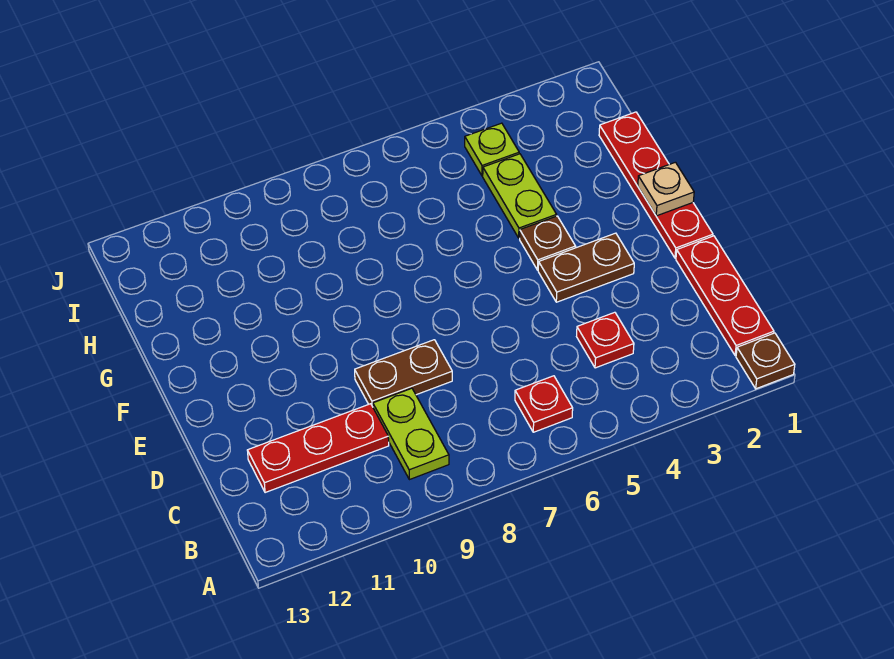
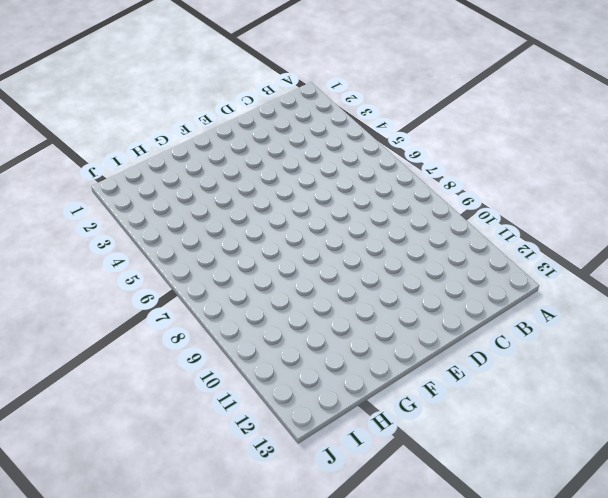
none -> brown 1x1 plate [736,333,795,389]
none -> red 1x3 plate [676,236,774,356]
none -> red 1x1 plate [515,376,573,432]

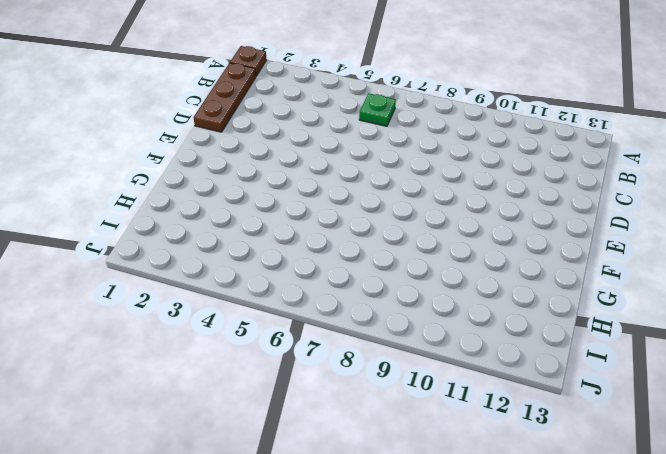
brown 1x3 plate [193,63,256,132] -> red 1x3 plate [676,236,774,356]
green 1x1 plate [359,93,396,126] -> red 1x1 plate [515,376,573,432]
none -> lime 1x2 plate [373,388,449,480]
none -> red 1x1 plate [577,312,634,368]
none -> red 1x3 plate [247,404,389,493]

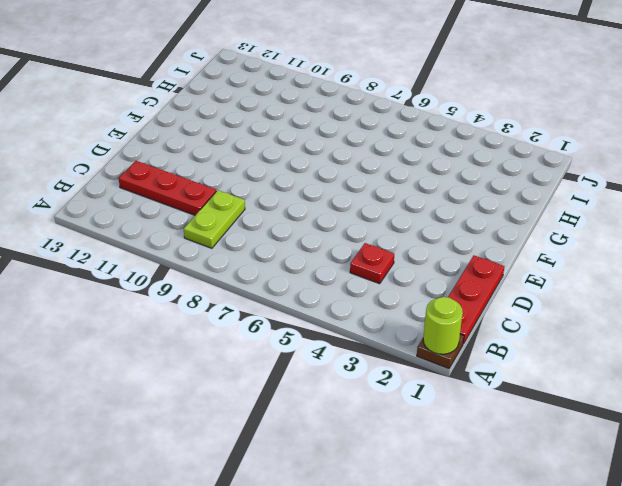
lime 1x1 round brick [423,297,463,354] -> none
none -> red 1x1 plate [515,376,573,432]
none -> brown 1x2 plate [355,340,452,407]
none -> red 1x4 plate [599,112,713,258]

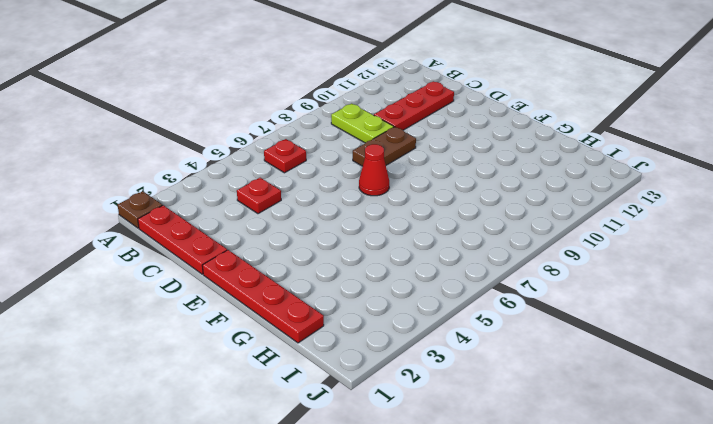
red 1x1 cone [359,144,389,196] -> none
none -> brown 1x2 plate [538,233,634,302]
none -> brown 1x1 plate [520,216,576,270]
none -> lime 1x2 plate [483,154,557,238]

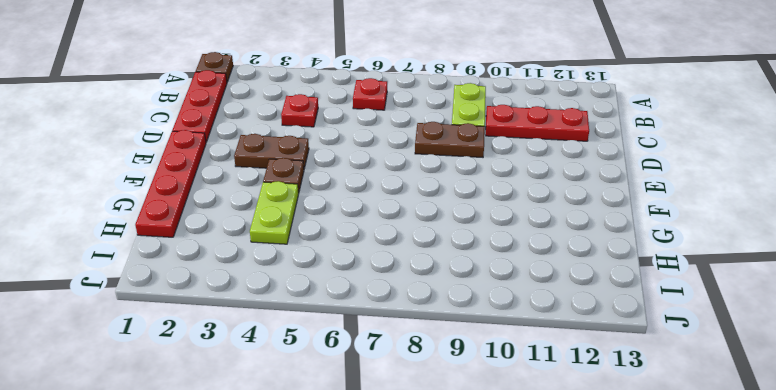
none -> lime 1x1 plate [465,123,519,176]
none -> tan 1x1 plate [638,162,694,216]

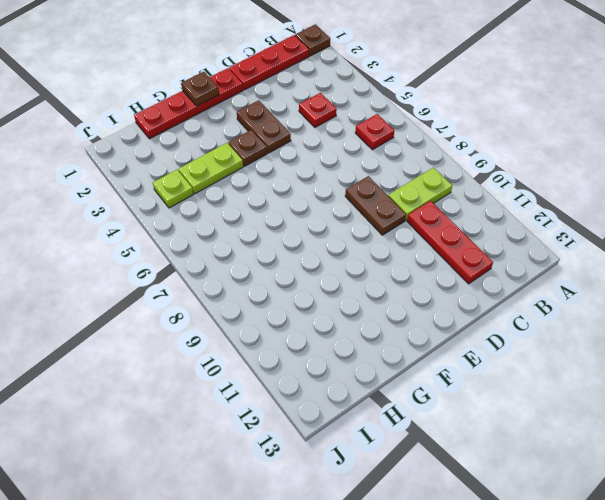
brown 1x1 plate [181,72,219,106] -> tan 1x1 plate [638,162,694,216]

